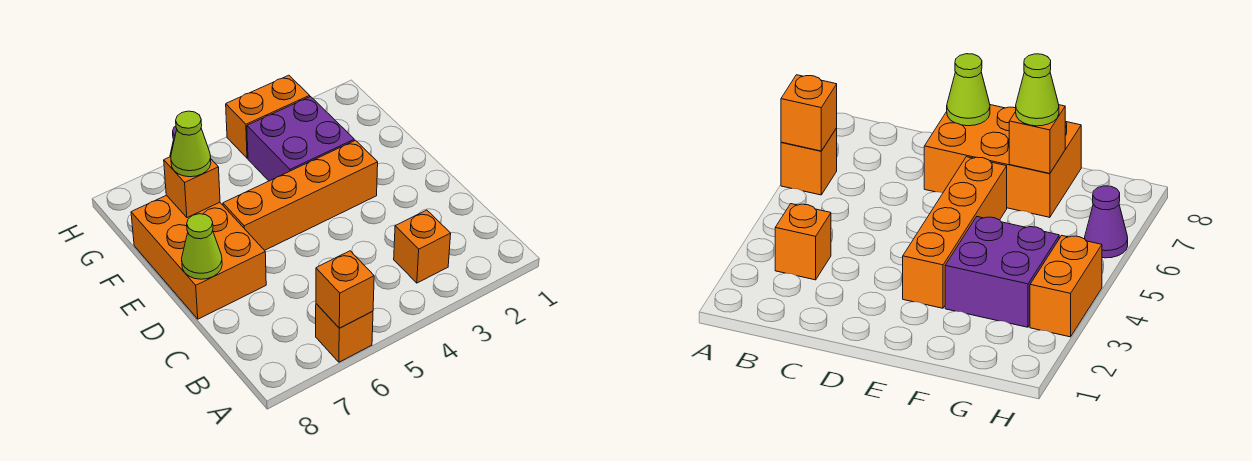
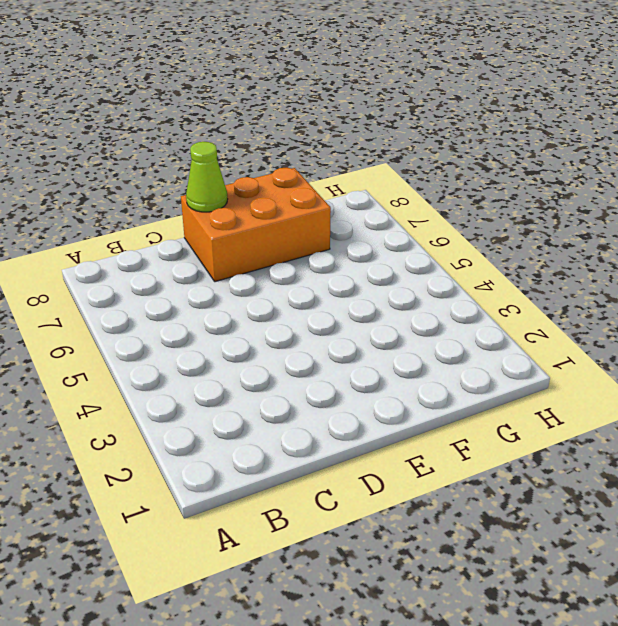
none -> orange 1x1 brick [316,304,373,362]
none -> orange 1x1 brick [394,210,451,283]

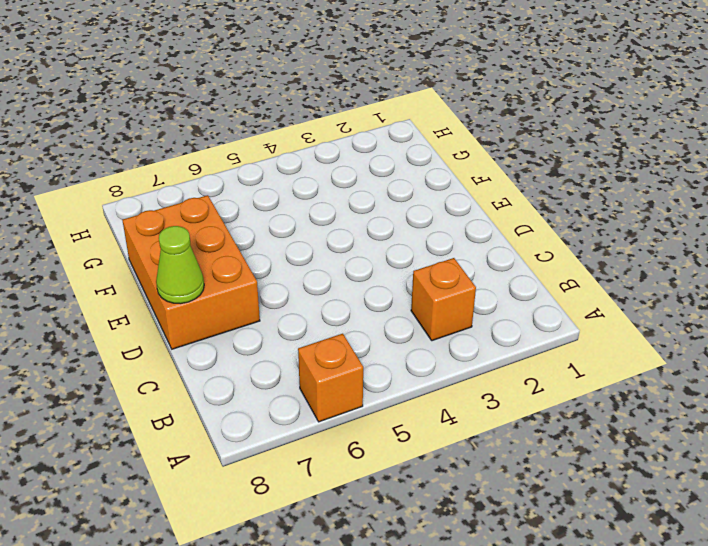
none -> orange 1x4 brick [223,140,378,250]
none -> purple 2x2 brick [247,97,354,181]

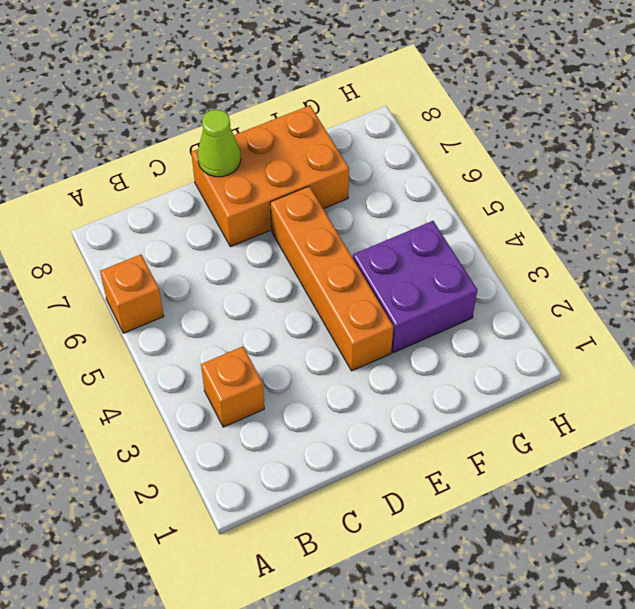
none -> orange 1x2 brick [226,75,310,158]
none -> purple 1x1 cone [1085,186,1128,258]

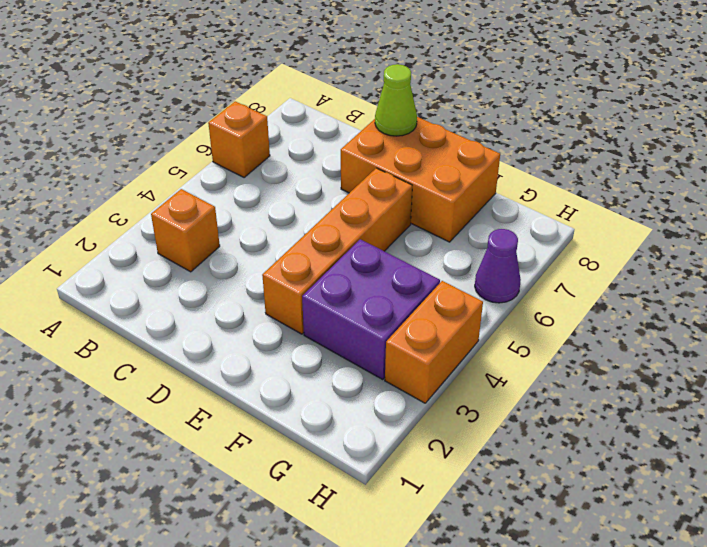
none -> orange 1x1 brick [316,251,374,328]
none -> orange 1x1 brick [164,157,220,218]

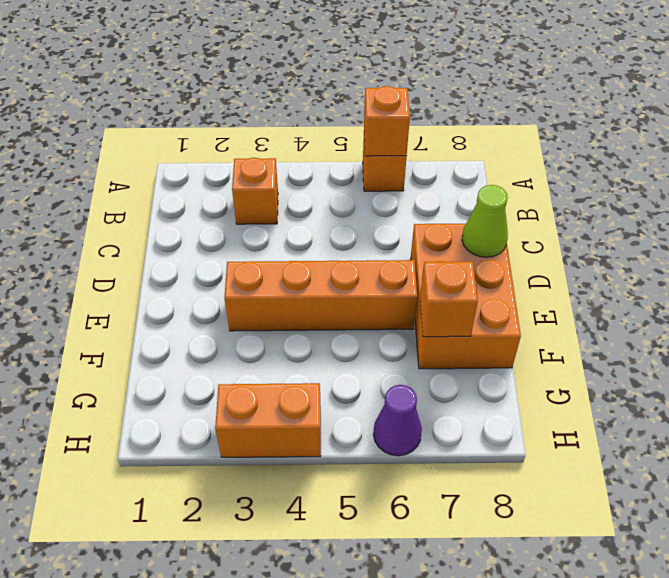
none -> purple 2x2 brick [247,97,354,181]
none -> lime 1x1 cone [171,111,211,177]

